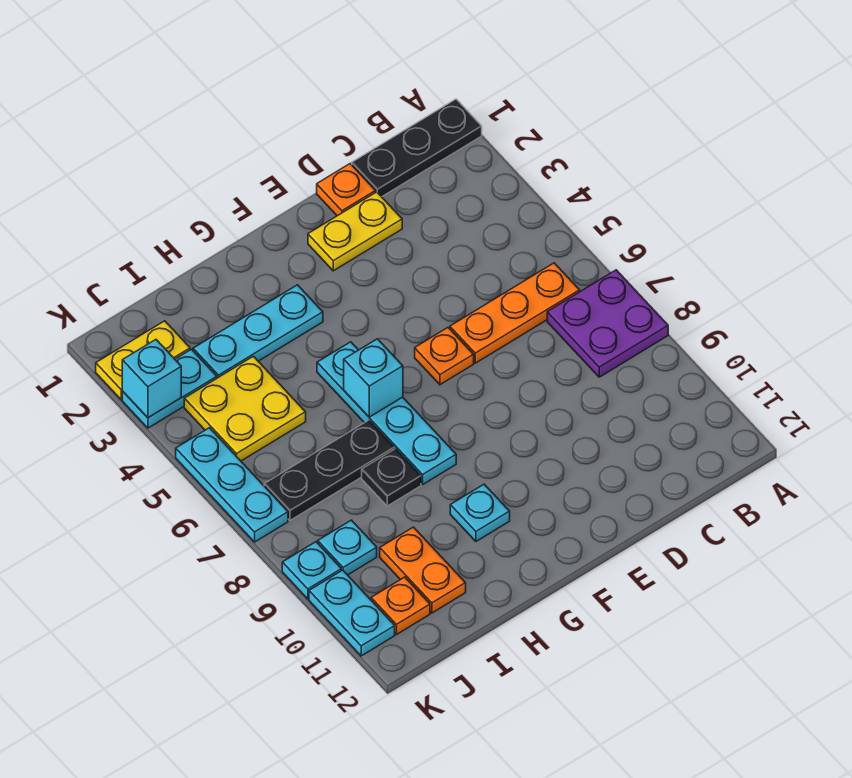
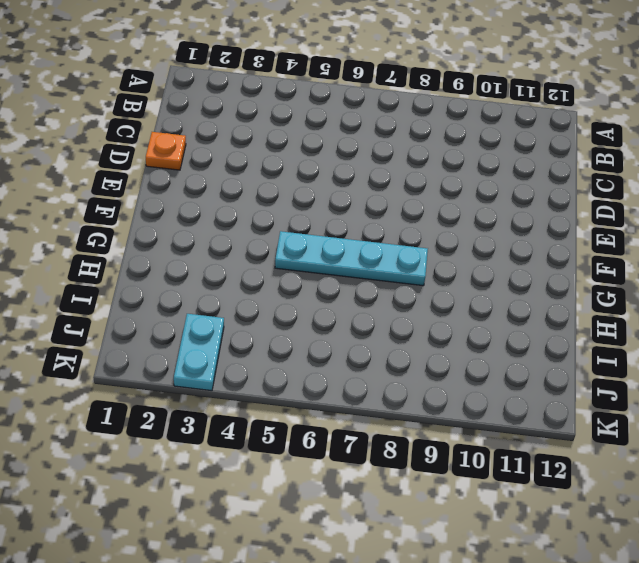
none -> black 1x3 plate [352,99,482,197]
none -> purple 2x2 plate [547,270,668,377]
none -> orange 1x3 plate [450,263,580,363]

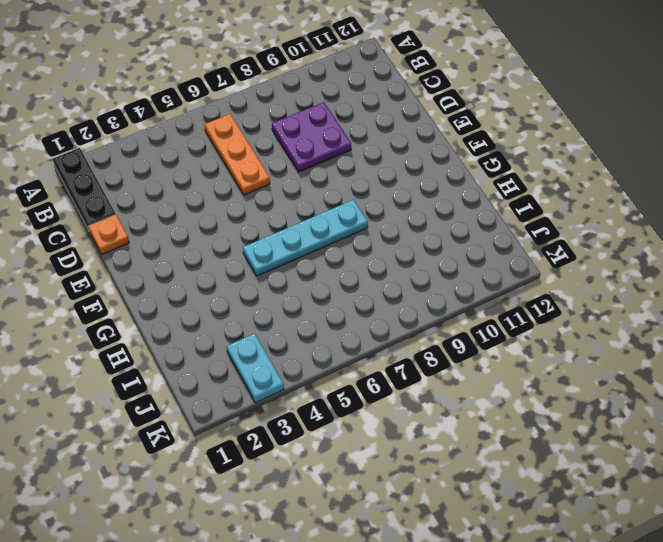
purple 2x2 plate [272,102,351,172] -> purple 2x2 plate moved to [547,270,668,377]
none -> yellow 1x2 plate [308,192,402,271]
none -> orange 1x1 plate [415,328,474,385]
none -> cyan 1x3 plate [193,285,323,378]

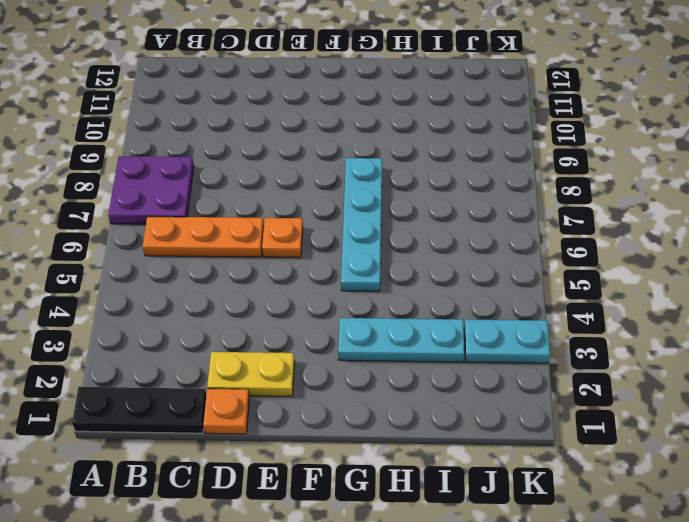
none -> cyan 1x1 plate [450,484,510,541]
none -> black 1x3 plate [264,420,394,520]
none -> black 1x1 plate [362,449,421,506]

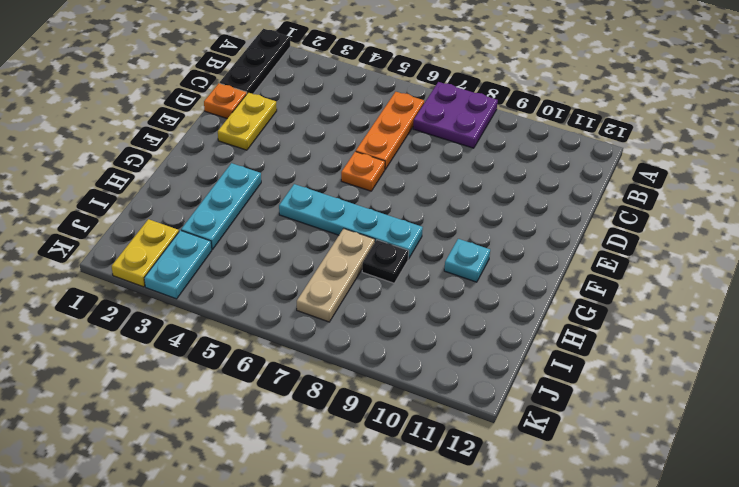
tan 1x3 plate [297,229,375,322] -> black 1x3 plate [264,420,394,520]
none -> yellow 2x2 plate [184,356,306,461]
none -> orange 1x2 plate [380,527,466,613]
none -> cyan 1x1 plate [318,520,377,575]

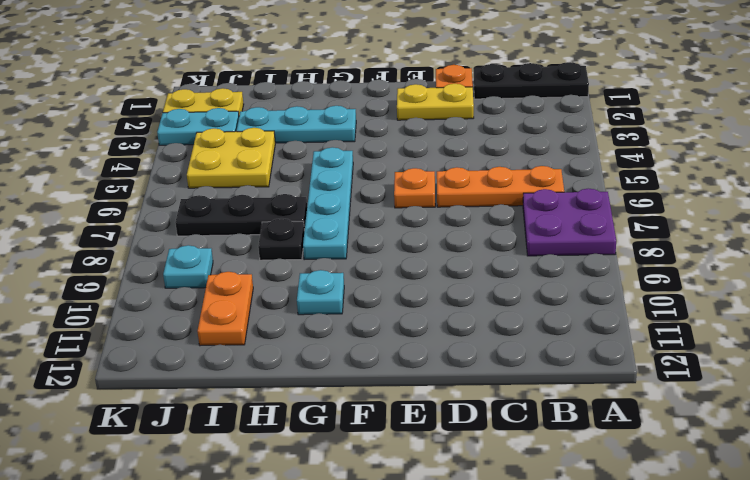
none -> orange 1x1 plate [371,577,430,634]
none -> cyan 1x3 plate [176,428,288,542]
none -> cyan 1x1 plate [282,542,341,599]

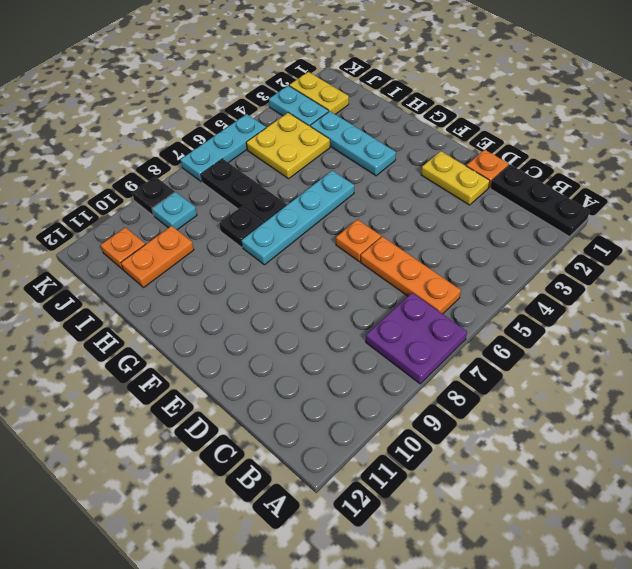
black 1x1 plate [132,177,175,216] -> cyan 1x1 plate [282,542,341,599]
none -> cyan 1x1 plate [450,484,510,541]
none -> cyan 1x2 plate [309,570,395,656]
none -> cyan 1x1 brick [344,339,403,417]

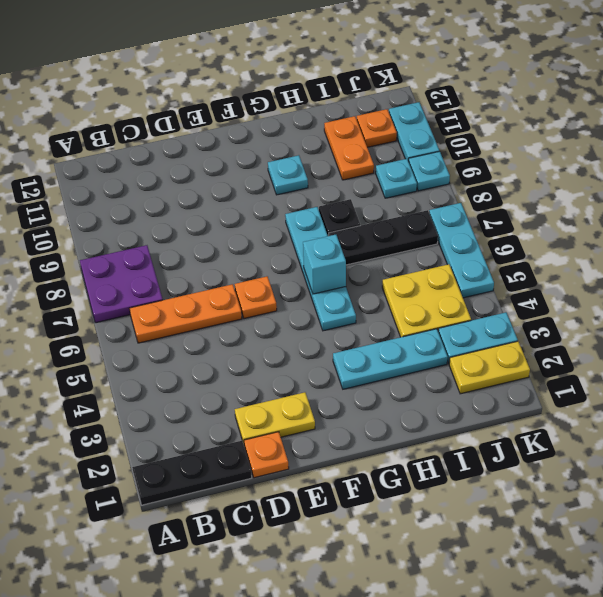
none -> cyan 1x1 brick [122,340,181,418]

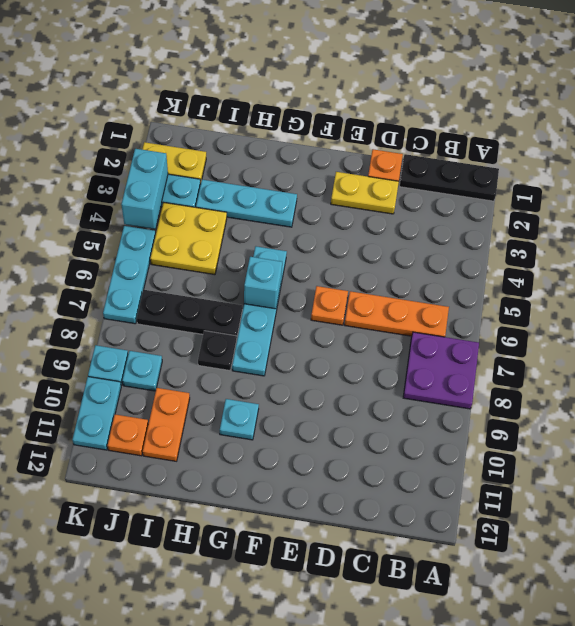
cyan 1x2 brick [121,149,168,229] -> cyan 1x1 brick [122,340,181,418]

